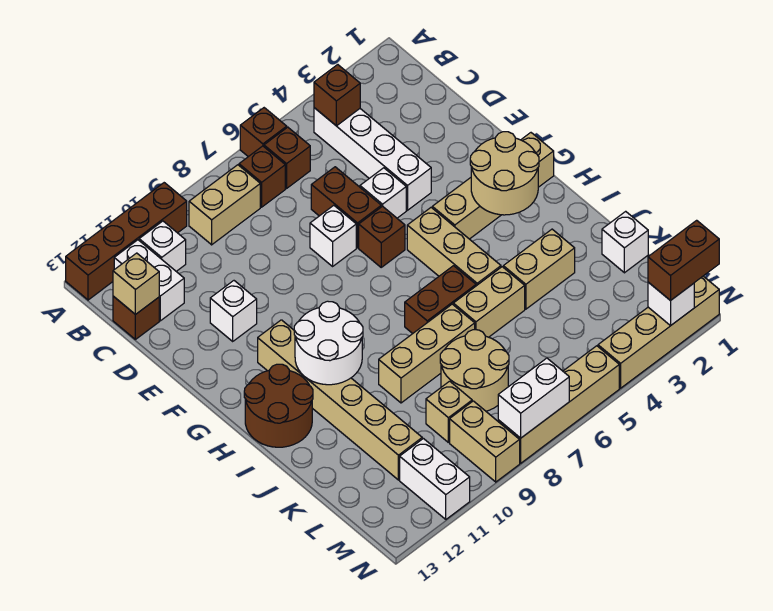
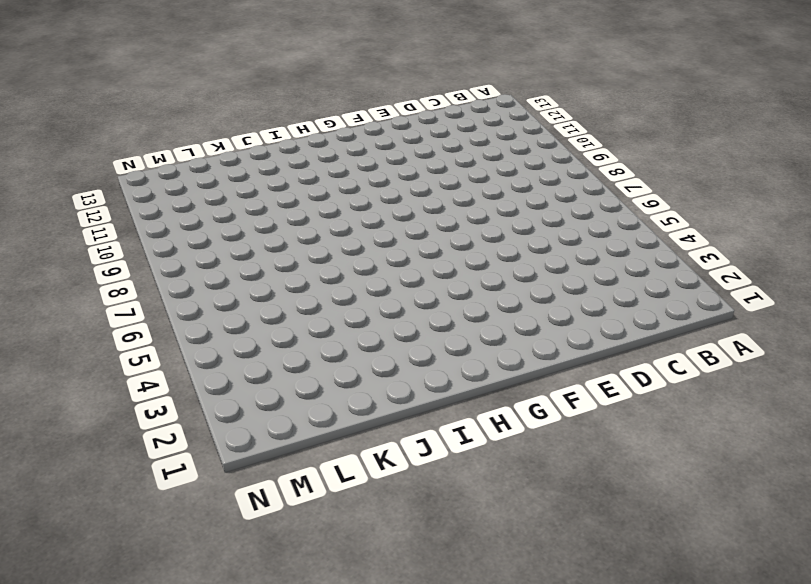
none -> brown 1x1 brick [240,108,287,157]
none -> brown 1x4 brick [66,183,187,300]
none -> white 1x4 brick [314,108,431,210]
none -> brown 1x1 brick [264,127,310,188]

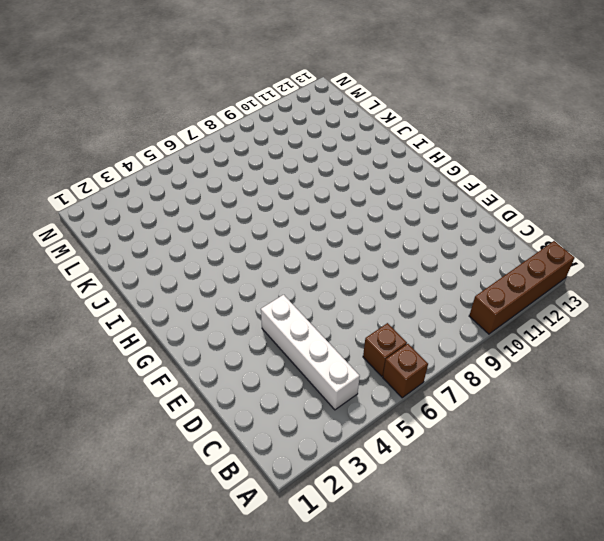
none -> brown 1x1 brick [239,146,285,207]
none -> tan 1x2 brick [189,165,260,245]
none -> white 1x1 brick [139,221,186,271]
none -> white 1x2 brick [114,240,184,321]

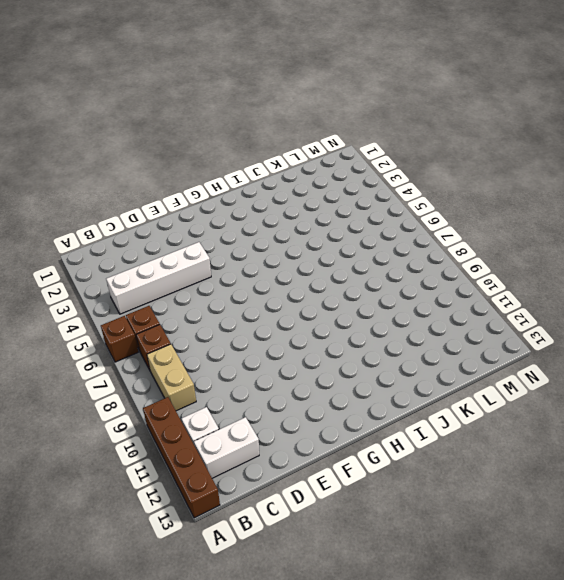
none -> brown 1x1 brick [113,296,159,339]
none -> brown 1x2 brick [311,167,381,248]
none -> white 1x1 brick [360,168,406,218]
none -> white 1x1 brick [310,205,356,266]

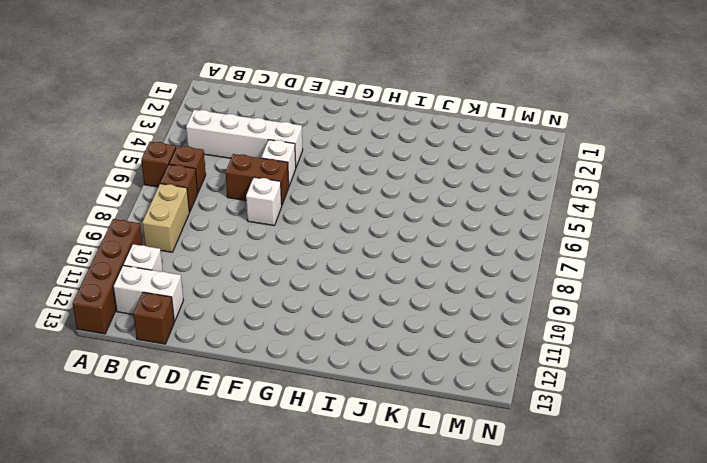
none -> white 1x1 brick [210,281,257,341]
none -> brown 1x1 brick [359,206,405,267]
none -> tan 1x4 brick [432,133,554,239]
none -> tan 1x3 brick [407,208,501,286]

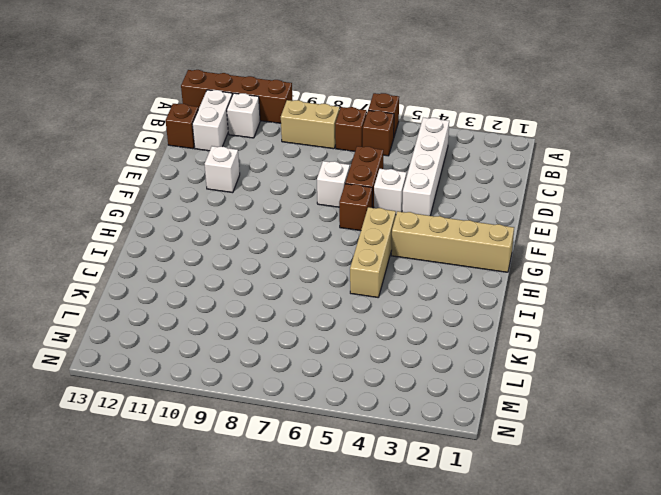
none -> tan 1x6 brick [258,320,422,480]
none -> brown 2x2 round brick [244,364,313,447]
none -> brown 1x2 brick [405,266,476,334]
none -> tan 1x2 brick [503,229,575,309]

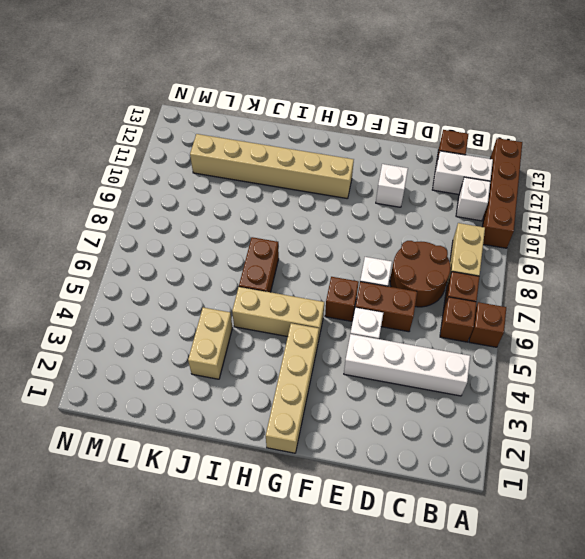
brown 2x2 round brick [390,241,450,307] -> brown 2x2 round brick moved to [244,364,313,447]
none -> tan 1x2 brick [453,267,525,337]
none -> tan 1x3 brick [379,304,475,403]
none -> white 1x1 brick [602,211,648,273]
none -> tan 2x2 round brick [440,330,509,411]

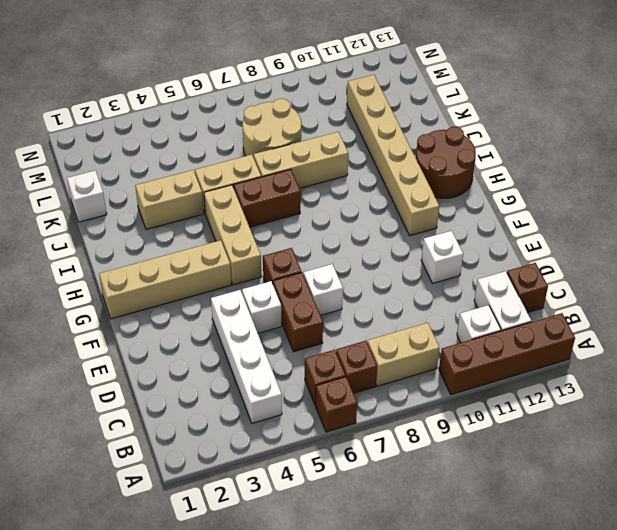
none -> tan 1x1 brick [426,381,472,442]
none -> tan 1x2 brick [450,401,520,482]
none -> white 1x2 brick [400,439,470,519]
none -> tan 1x4 brick [598,276,719,388]

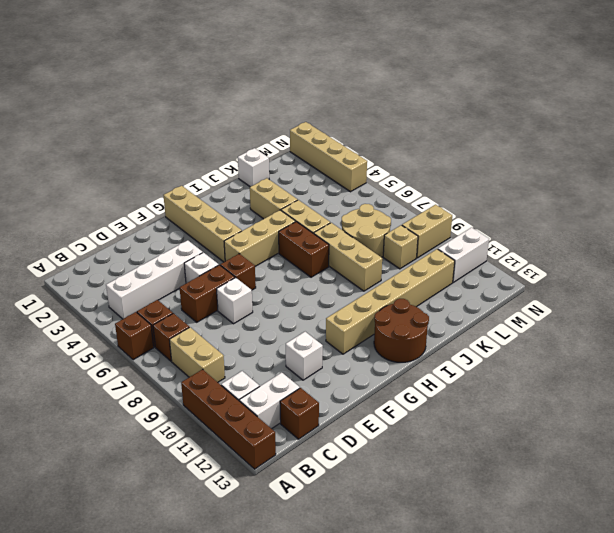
none -> tan 1x4 brick [498,346,619,463]
none -> brown 1x1 brick [314,65,360,126]
none -> tan 1x1 brick [113,253,159,315]
none -> tan 2x2 round brick [470,132,539,215]

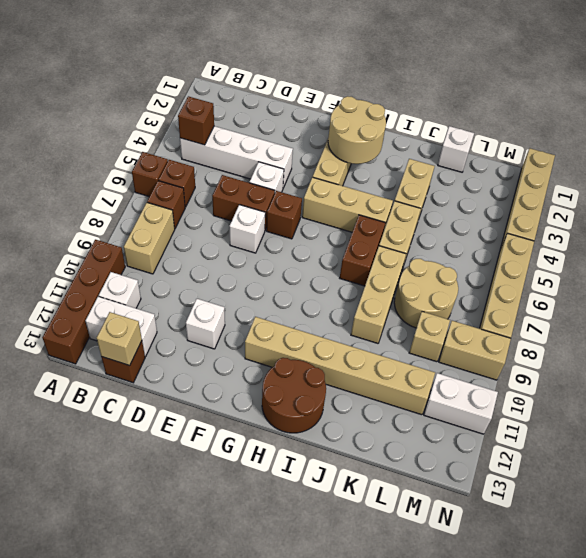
none -> white 2x2 round brick [294,301,363,385]
none -> white 1x1 brick [648,282,694,326]
none -> white 1x2 brick [498,358,569,438]
none -> brown 1x2 brick [648,220,719,301]

